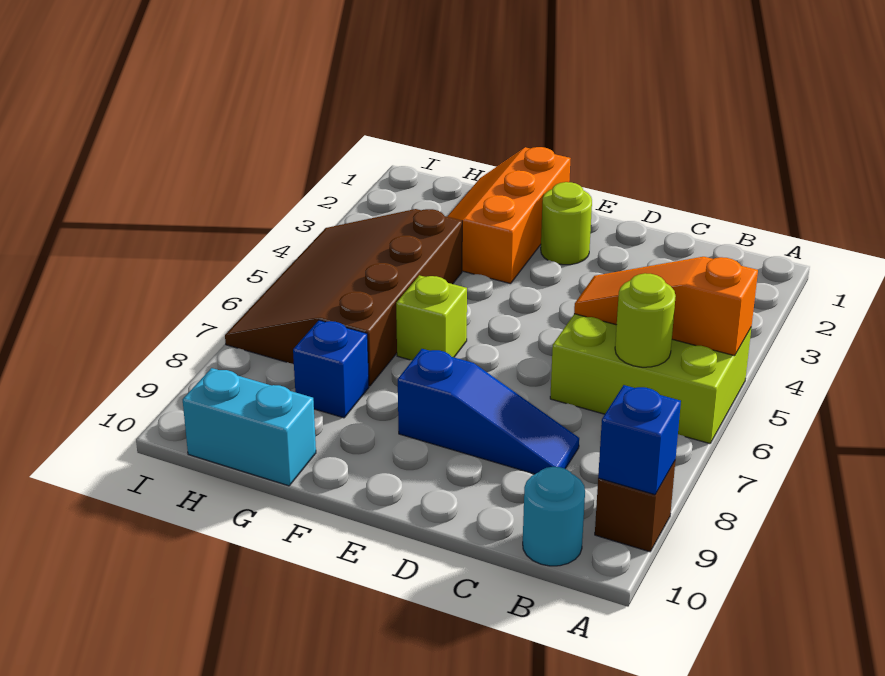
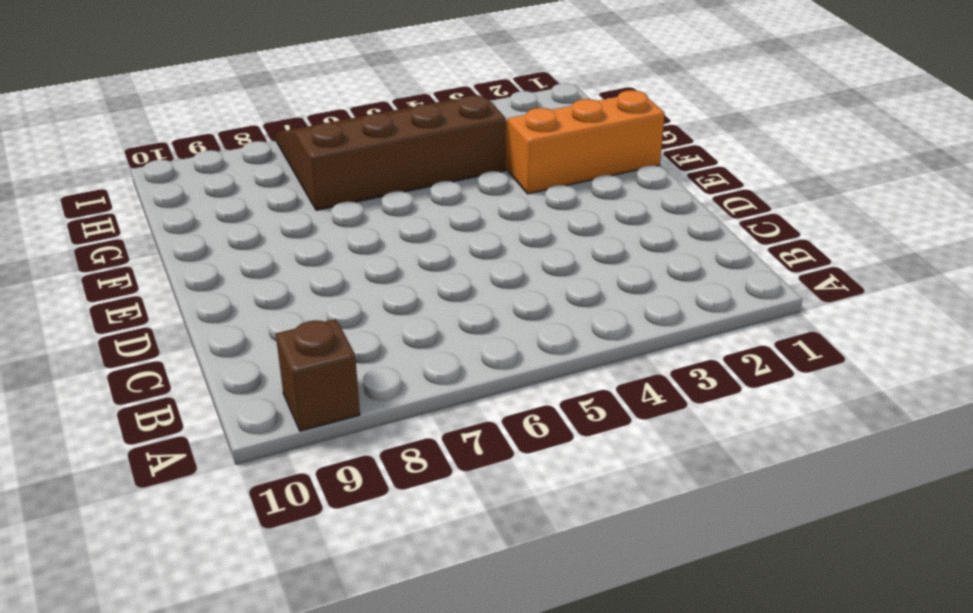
none -> lime 2x3 brick [550,314,751,444]
none -> cyan 1x1 round brick [523,467,585,566]
none -> blue 1x3 slope [398,349,579,474]

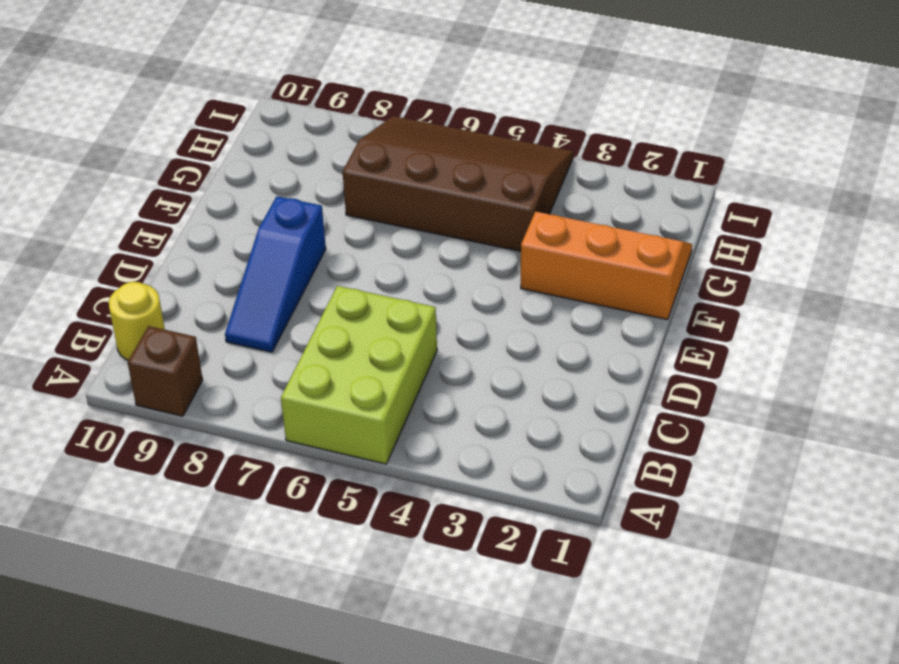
yellow 1x1 round brick [109,282,165,360] -> cyan 1x1 round brick [523,467,585,566]
none -> lime 1x1 round brick [541,182,592,265]
none -> lime 1x1 brick [396,275,467,360]
none -> blue 1x1 brick [293,320,369,418]

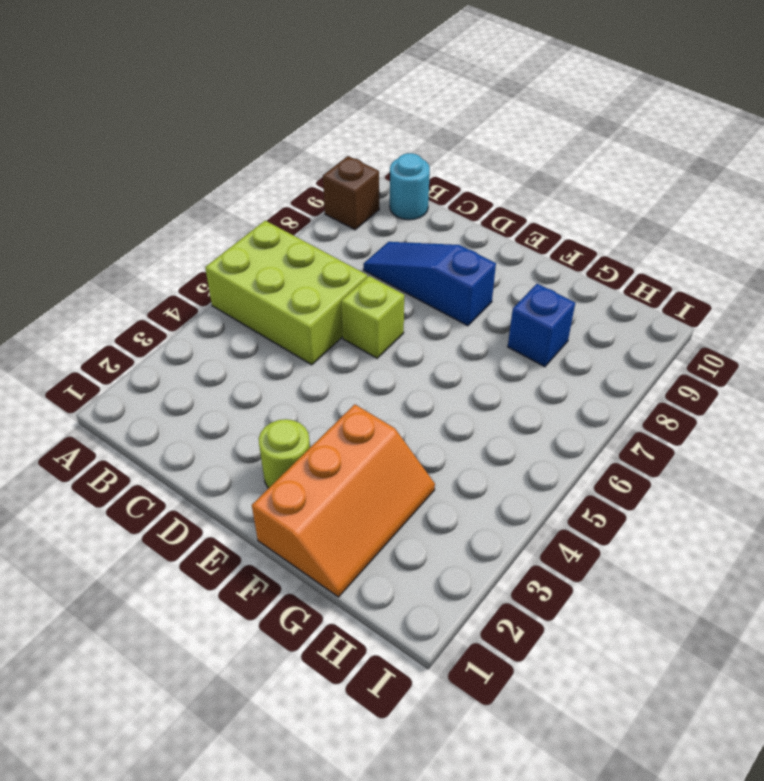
lime 1x1 brick [341,276,404,358] -> lime 1x1 brick moved to [396,275,467,360]
none -> brown 3x4 slope [225,209,462,386]
none -> cyan 1x2 brick [183,368,316,486]
none -> orange 1x3 slope [574,257,758,356]

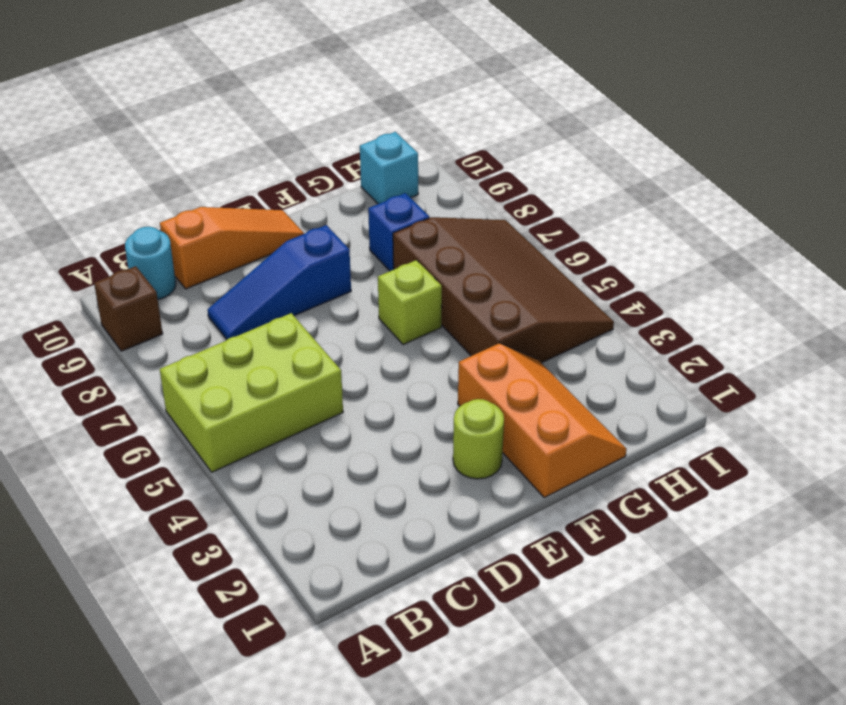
orange 1x3 slope [160,207,304,289] -> orange 1x3 slope moved to [574,257,758,356]
cyan 1x1 brick [360,132,418,204] -> cyan 1x2 brick [183,368,316,486]
none -> blue 1x1 brick [598,385,681,495]
none -> lime 1x1 round brick [615,273,676,367]

